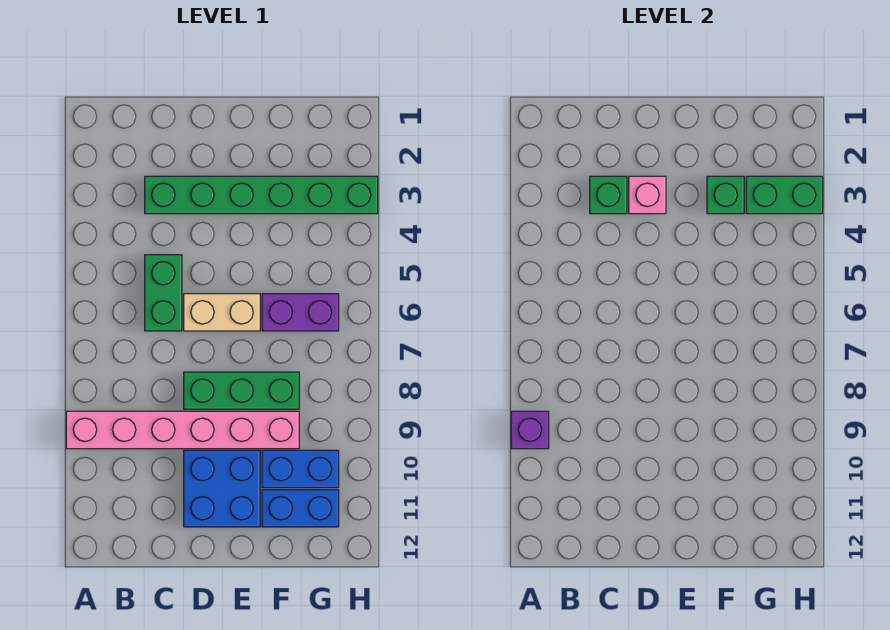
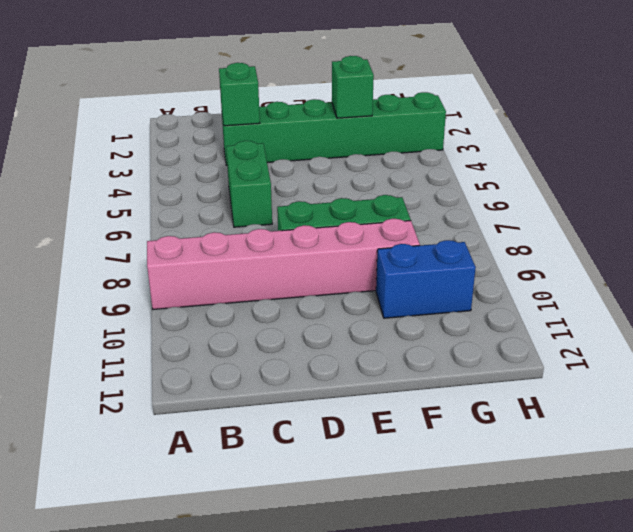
none -> tan 1x2 brick [184,294,260,331]
none -> blue 2x2 brick [184,450,260,527]
none -> purple 1x2 brick [262,294,339,331]

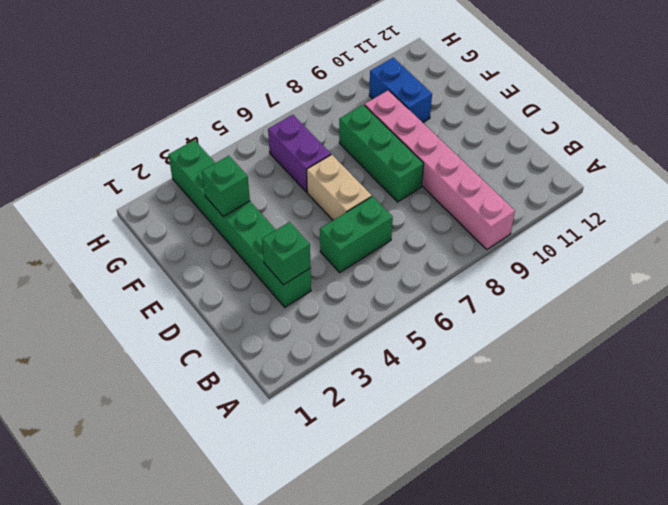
none -> blue 2x2 brick [184,450,260,527]
none -> blue 1x2 brick [262,490,339,527]
none -> purple 1x1 brick [511,411,549,449]

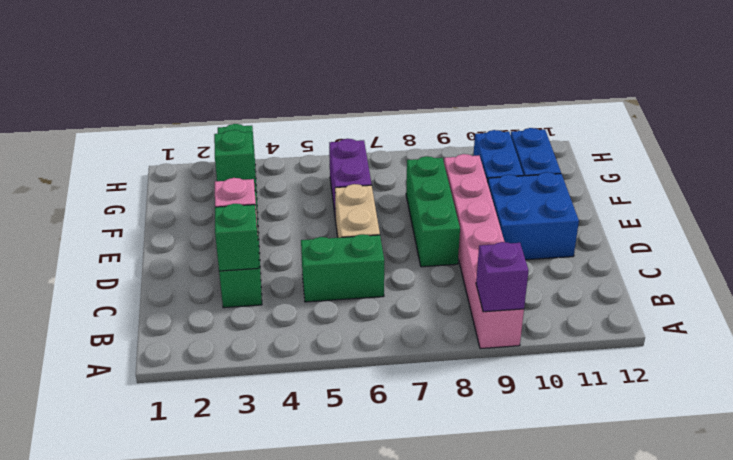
none -> green 1x2 brick [746,176,823,214]

